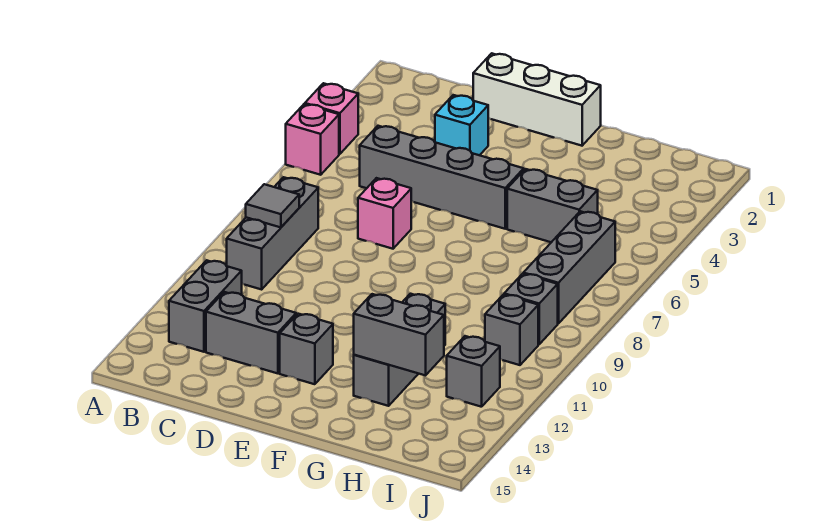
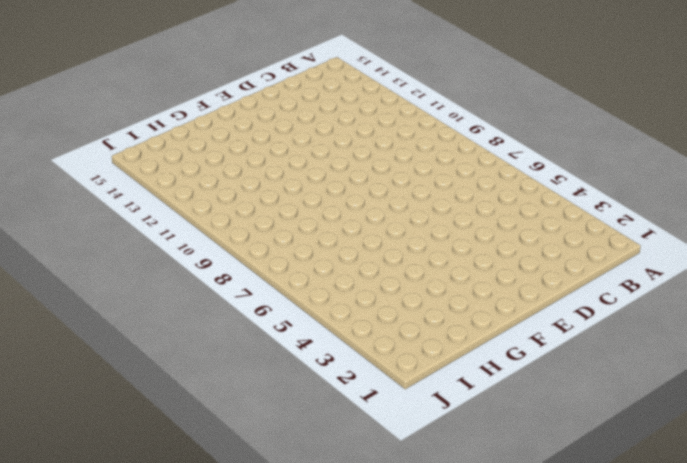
none -> pink 1x1 brick [305,83,358,154]
none -> pink 1x1 brick [286,104,339,175]
none -> grey 1x3 brick [227,177,318,289]

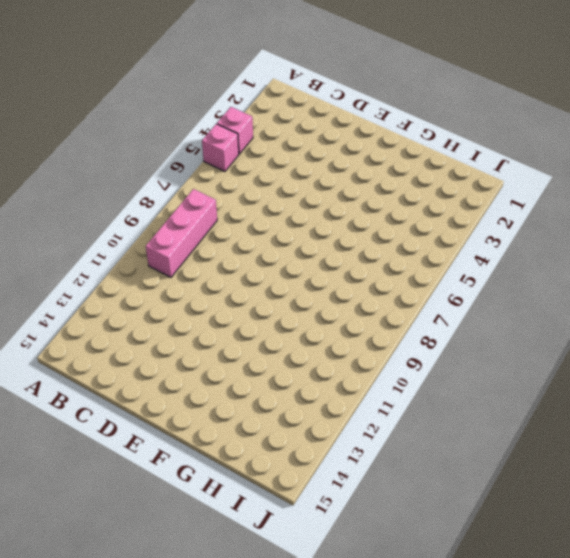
pink 1x3 brick [146,189,217,277] -> grey 1x3 brick [227,177,318,289]
none -> grey 1x2 brick [169,260,242,352]
none -> grey 1x4 brick [360,126,524,229]
none -> grey 1x2 brick [206,292,296,373]

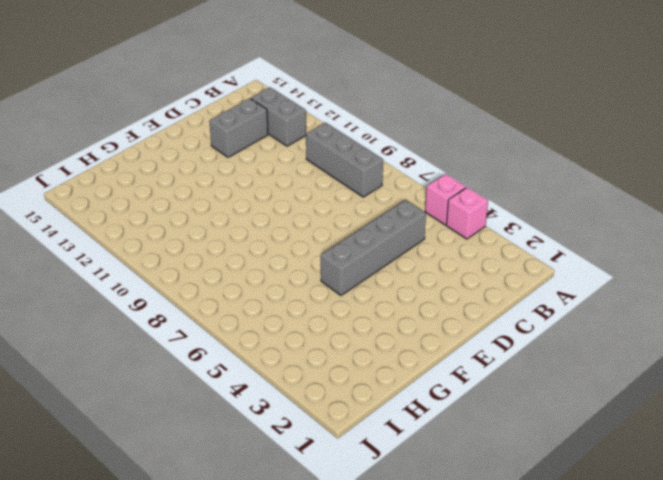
none -> white 1x3 brick [473,53,601,146]
none -> cyan 1x1 brick [435,95,488,155]
none -> pink 1x1 brick [358,178,411,249]

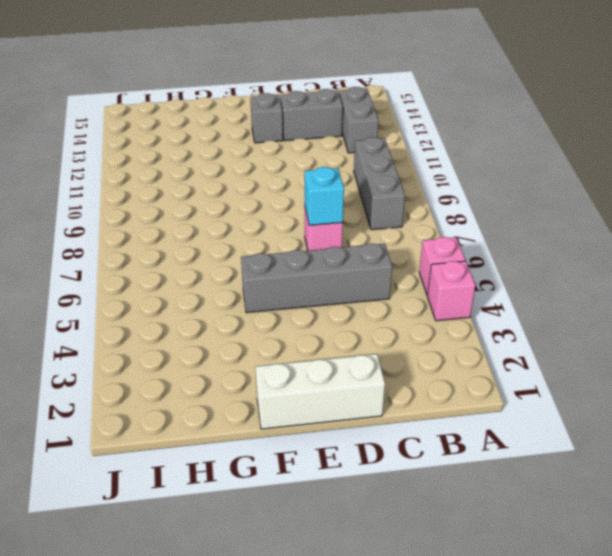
cyan 1x1 brick [305,167,344,225] -> cyan 1x1 brick moved to [435,95,488,155]
none -> grey 1x2 brick [507,169,598,242]
none -> grey 1x3 brick [354,294,445,406]
none -> grey 1x3 brick [523,211,615,324]

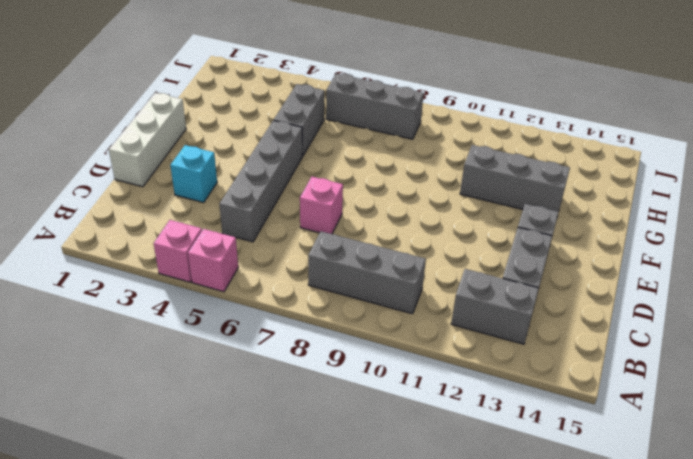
none -> grey 1x1 brick [504,274,558,344]
none -> grey 1x1 brick [485,295,538,365]
none -> grey 1x1 brick [447,336,500,407]

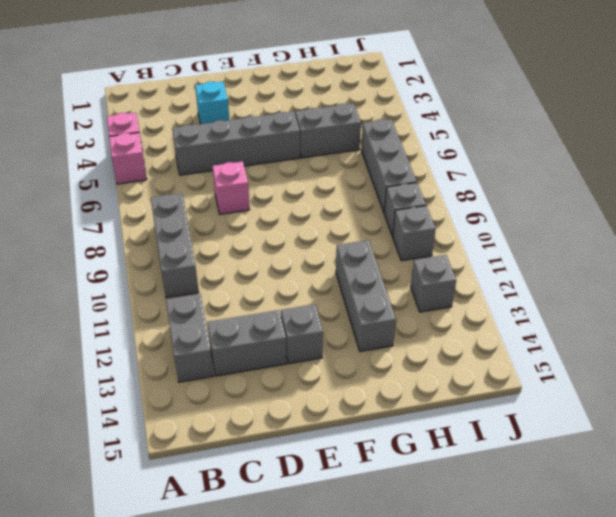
none -> white 1x3 brick [473,53,601,146]
none -> grey 1x1 tile [246,184,299,227]
none -> grey 1x2 brick [354,294,444,375]

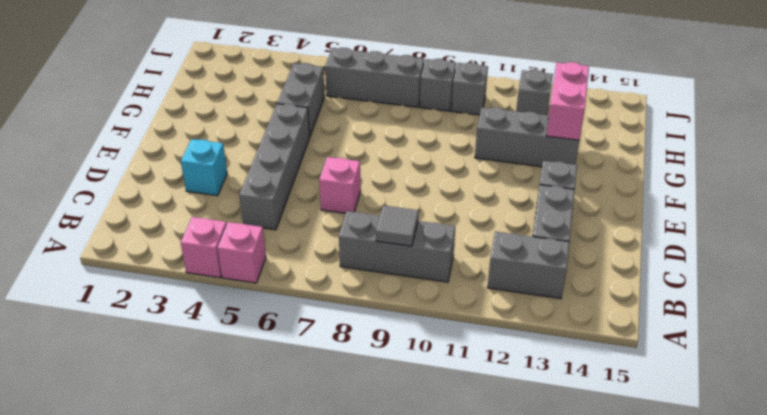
pink 1x2 brick [546,62,589,140] -> grey 1x2 brick [354,294,444,375]
none -> white 1x3 brick [473,53,601,146]

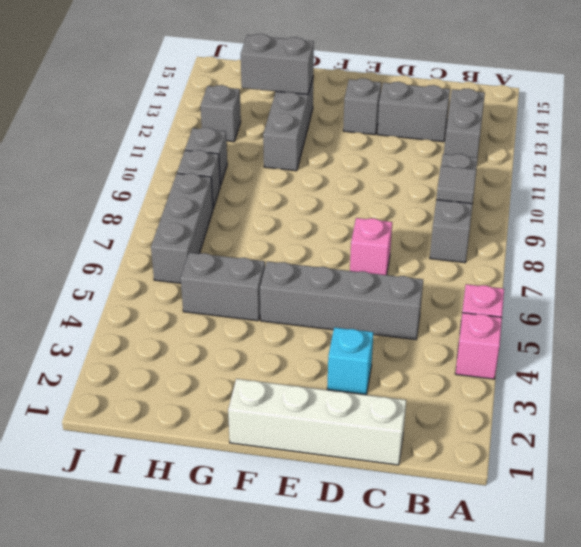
white 1x4 brick [228,379,406,465] -> white 1x3 brick [473,53,601,146]

